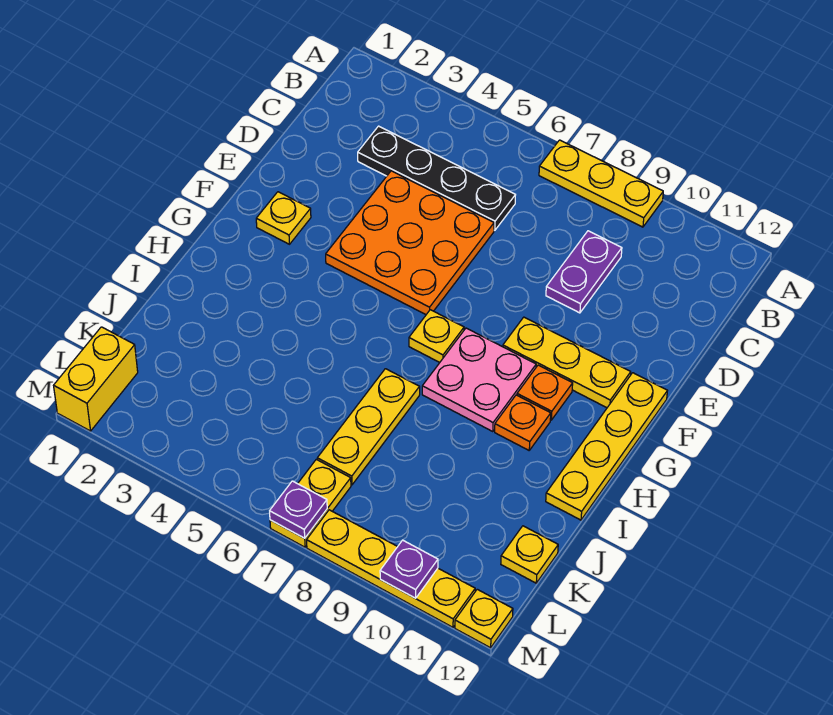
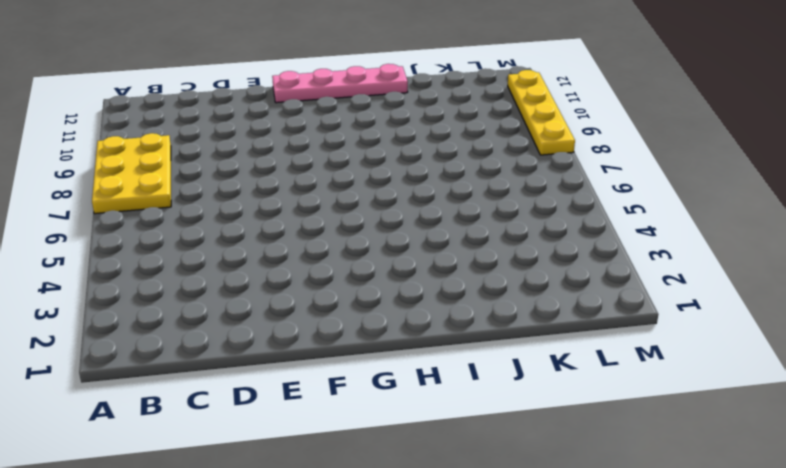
yellow 2x3 plate [92,133,171,214] -> yellow 1x3 plate [539,140,663,227]
pink 1x4 plate [272,64,408,103] -> yellow 1x4 plate [546,373,667,520]
none -> black 1x4 plate [358,126,515,230]
none -> purple 1x2 plate [546,231,622,313]
none -> orange 3x3 plate [326,171,494,315]

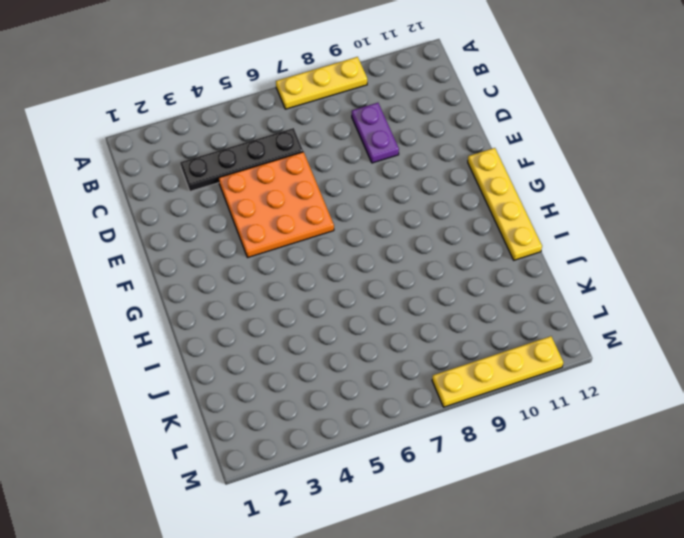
none -> yellow 1x1 plate [256,192,311,244]
none -> yellow 1x3 plate [503,317,631,408]
none -> yellow 1x1 plate [409,310,464,363]

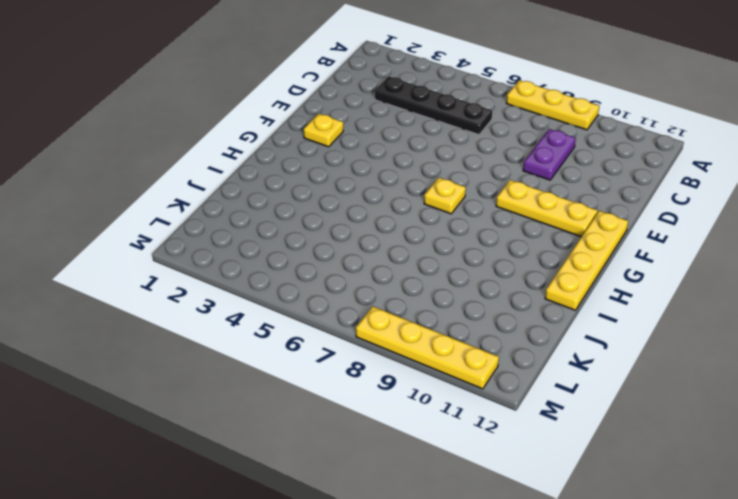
none -> orange 3x3 plate [326,171,494,315]
none -> pink 2x2 plate [422,328,536,432]
none -> orange 1x1 plate [517,365,573,420]

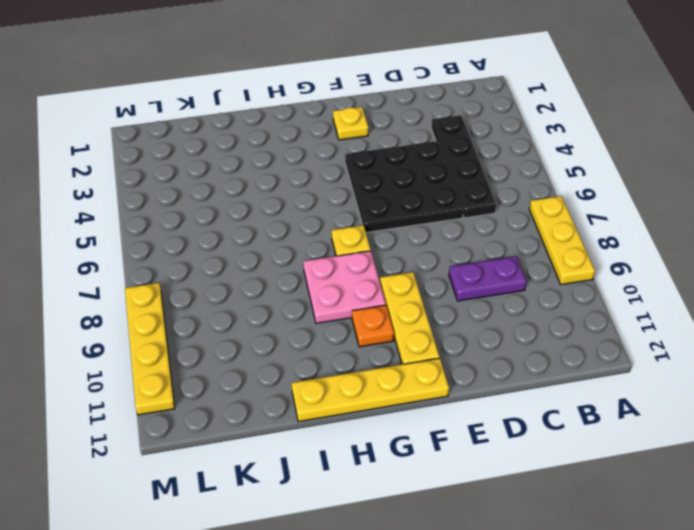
black 3x3 plate [345,141,463,232] -> orange 3x3 plate [326,171,494,315]
none -> orange 1x1 plate [495,395,551,450]
none -> yellow 1x3 plate [317,369,420,485]
none -> yellow 1x1 plate [501,526,558,583]

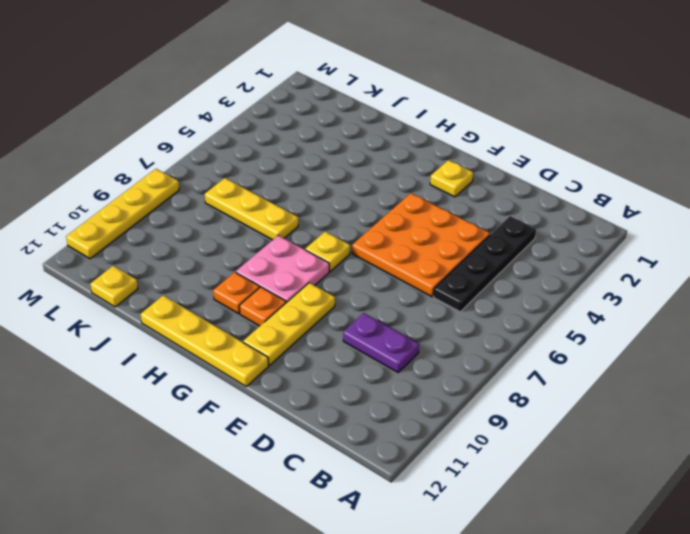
none -> yellow 1x3 plate [539,140,663,227]
none -> yellow 1x2 brick [54,327,138,431]
none -> yellow 1x2 plate [270,459,351,547]

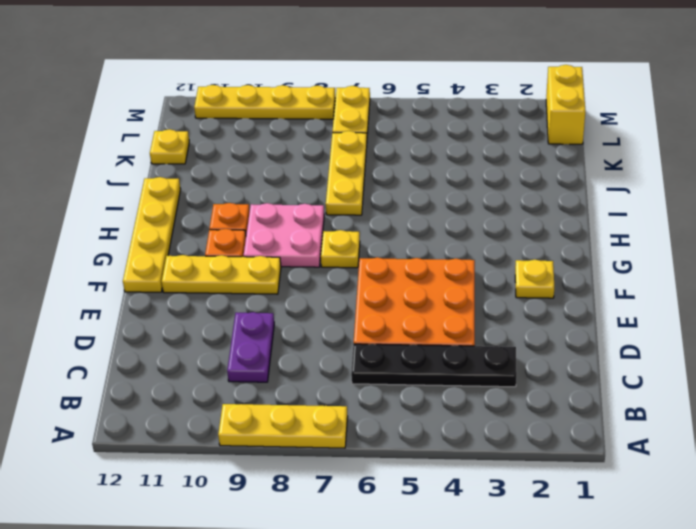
none -> yellow 1x1 plate [455,589,513,648]
none -> purple 1x1 plate [270,481,327,538]
none -> purple 1x1 plate [380,540,438,598]

